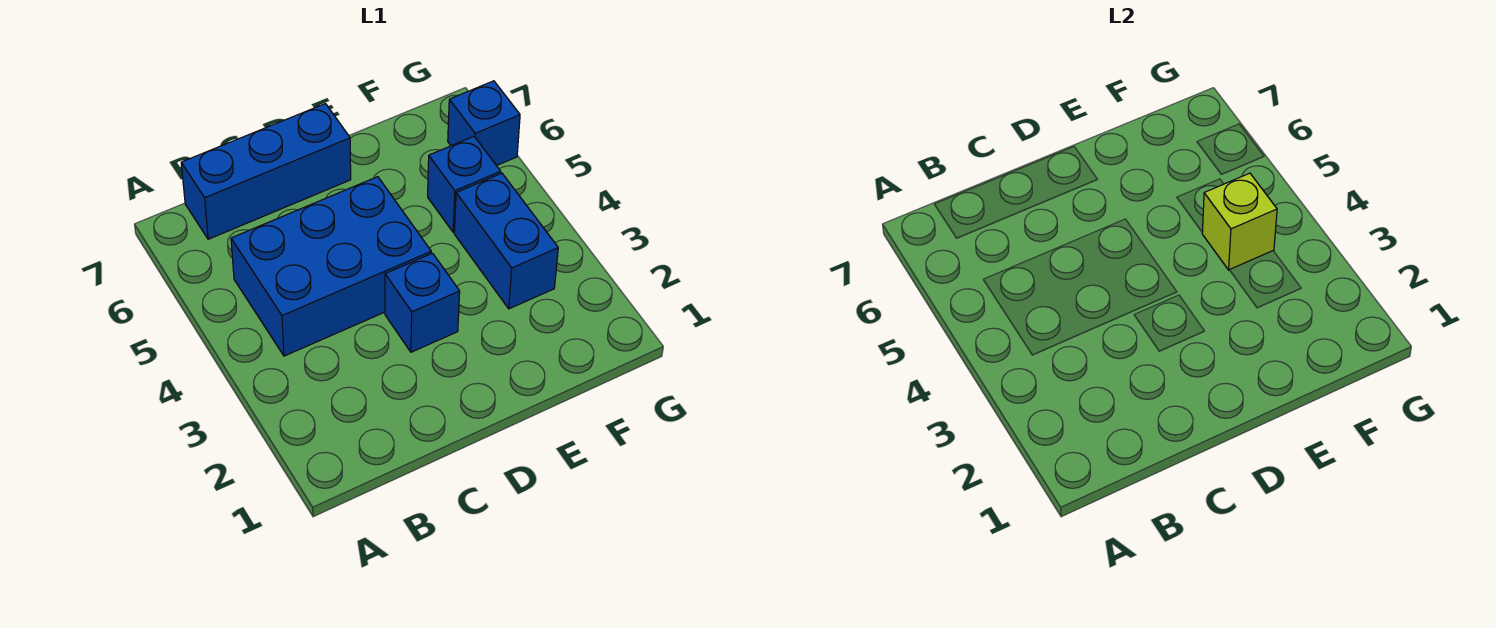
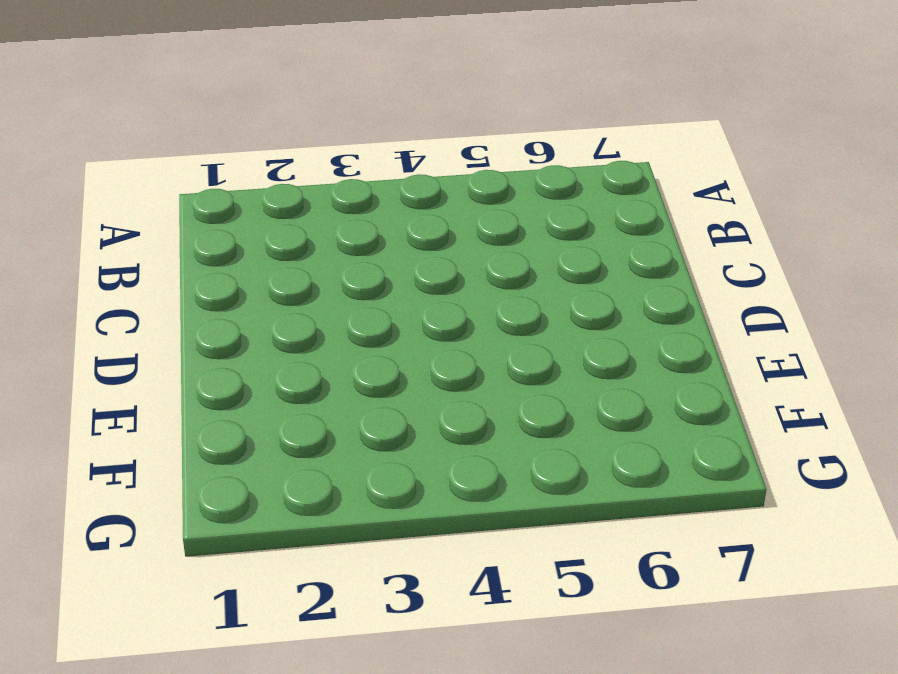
none -> blue 2x3 brick [231,177,431,356]
none -> blue 1x3 brick [181,104,351,239]

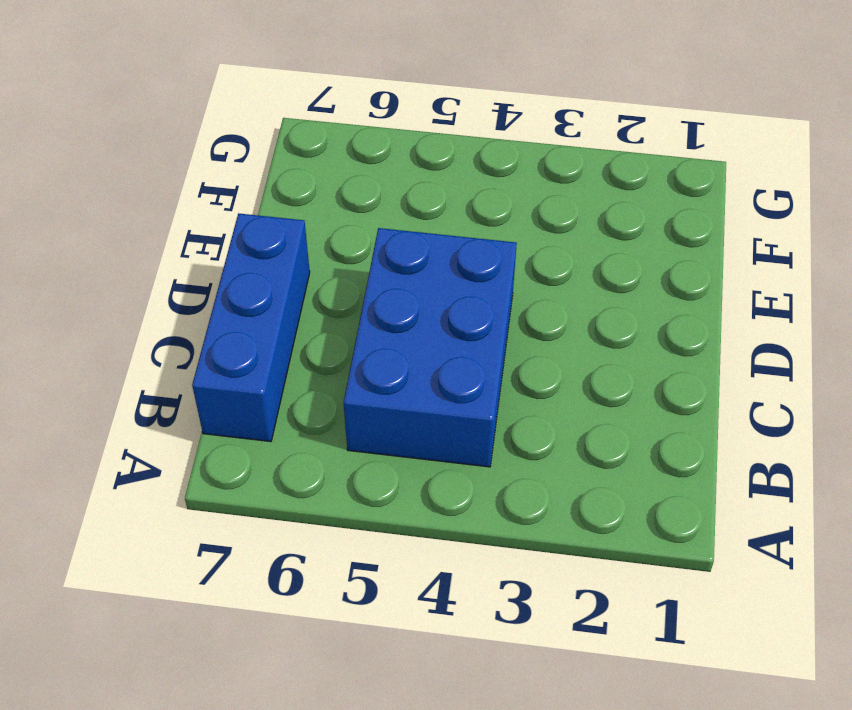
none -> blue 1x1 brick [385,253,460,352]
none -> blue 1x2 brick [454,173,558,309]

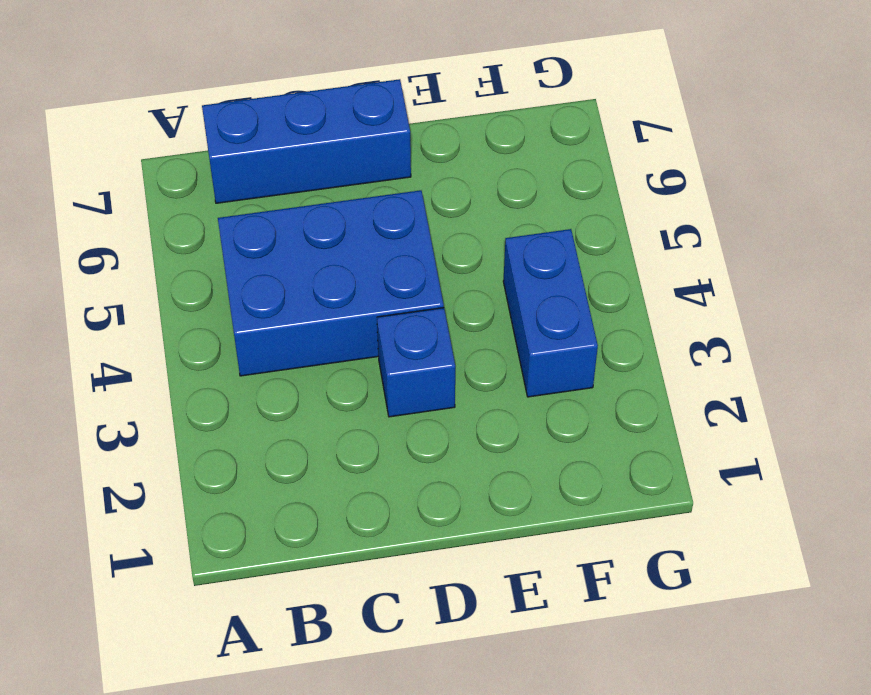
none -> blue 1x1 brick [428,136,501,232]
none -> blue 1x1 brick [448,81,520,166]

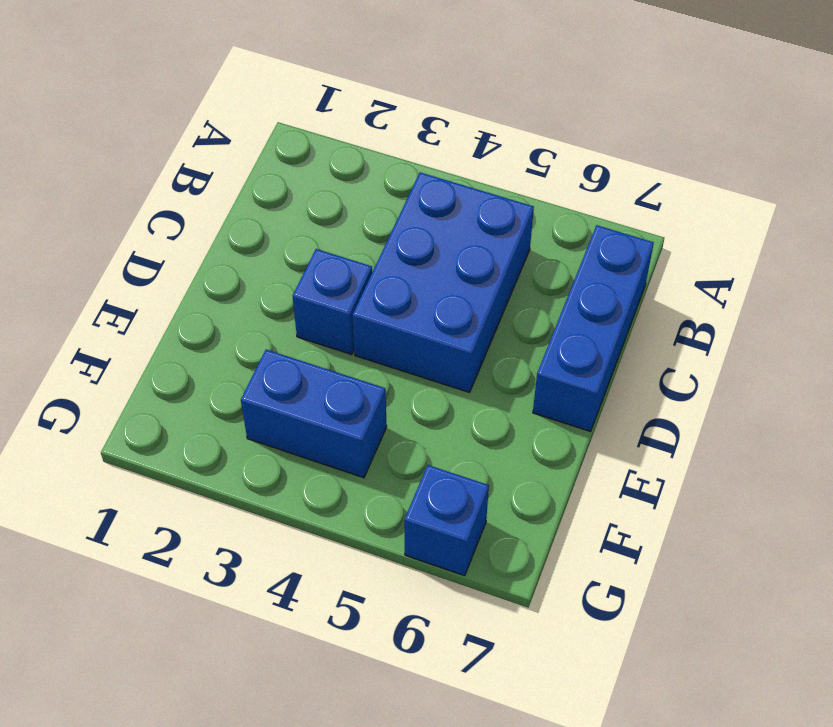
none -> blue 1x1 brick [428,136,501,232]
none -> lime 1x1 brick [1202,173,1277,270]

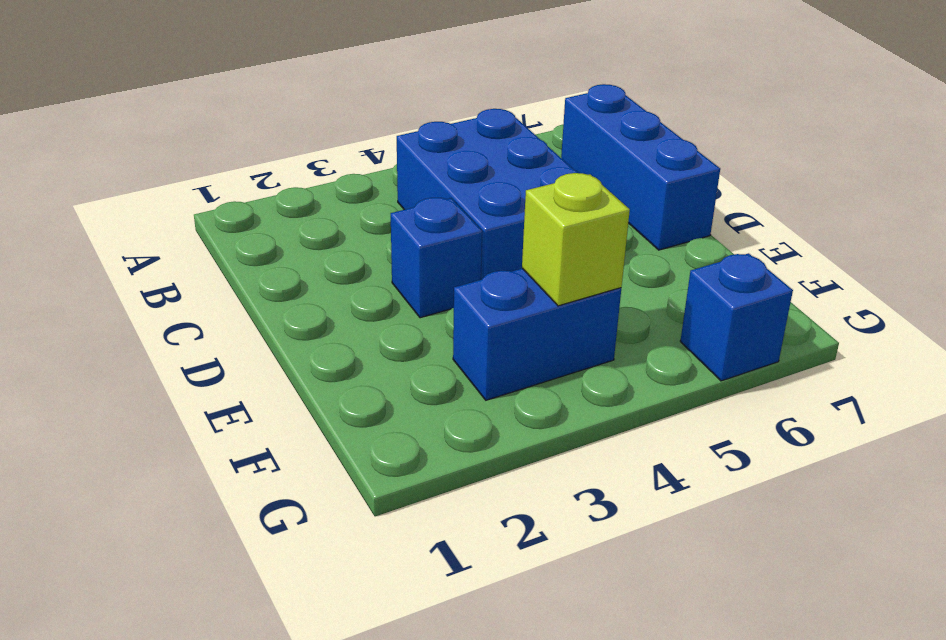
none -> blue 1x1 brick [428,136,501,232]

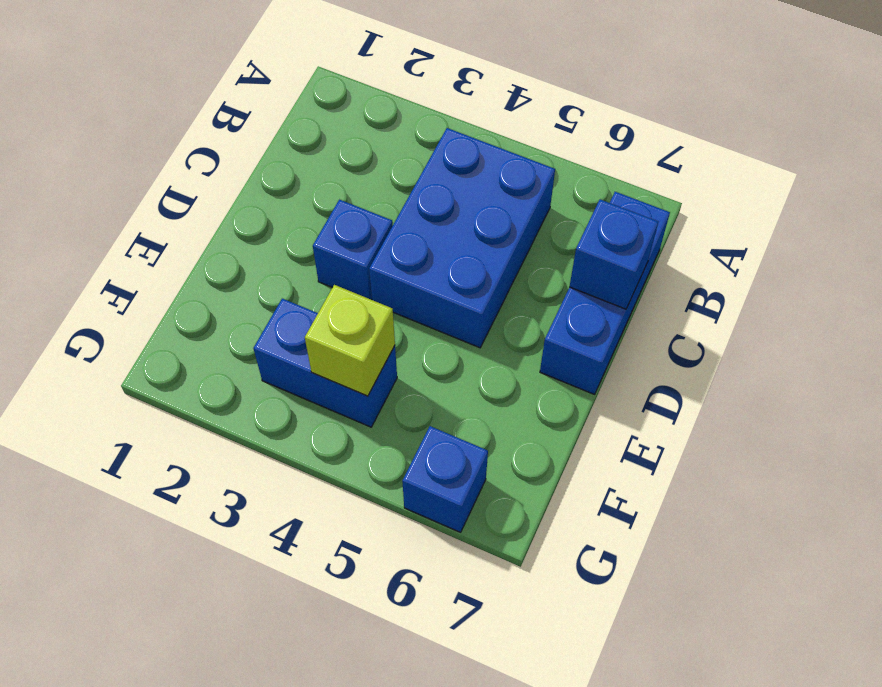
blue 1x1 brick [570,200,658,309] -> blue 1x1 brick moved to [428,136,501,232]

